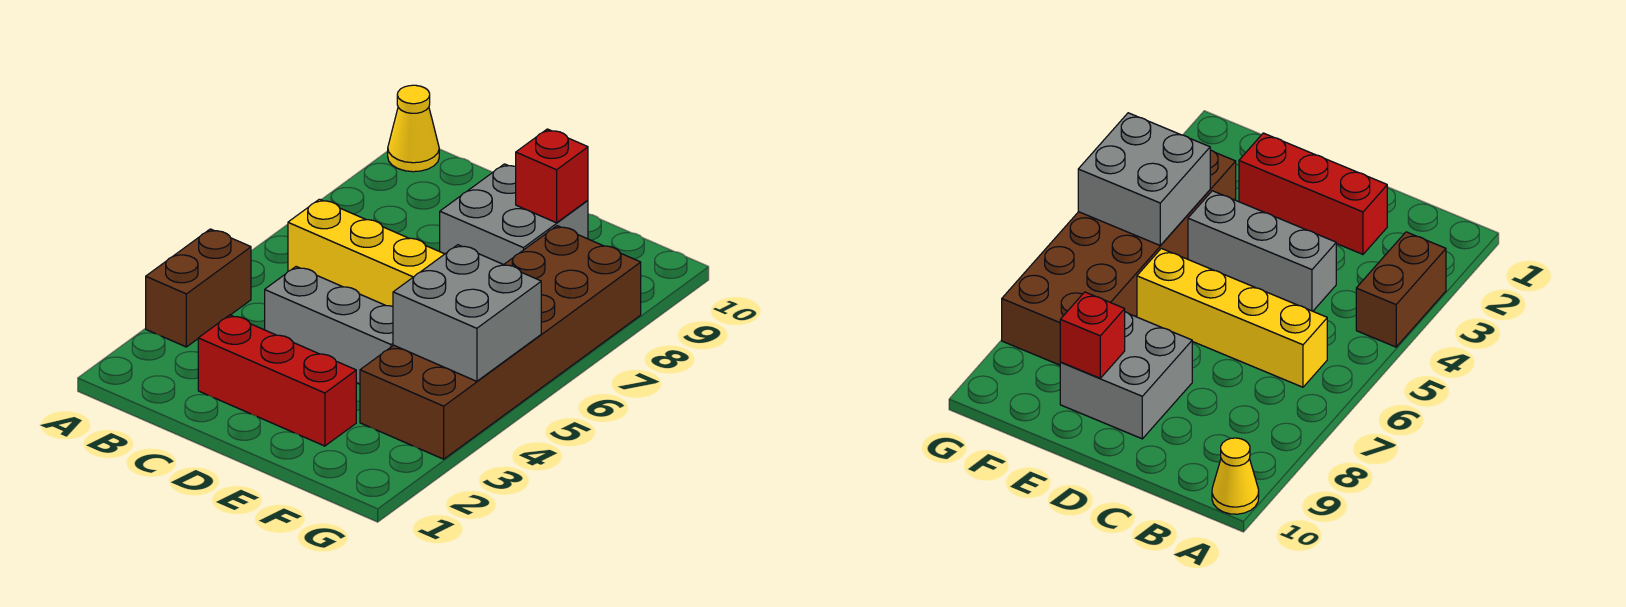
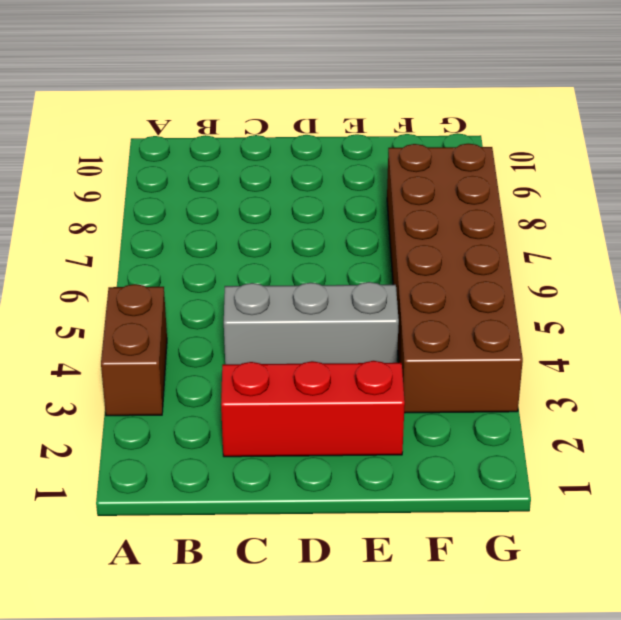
none -> yellow 1x1 cone [388,85,439,172]
none -> yellow 1x4 brick [288,199,444,306]

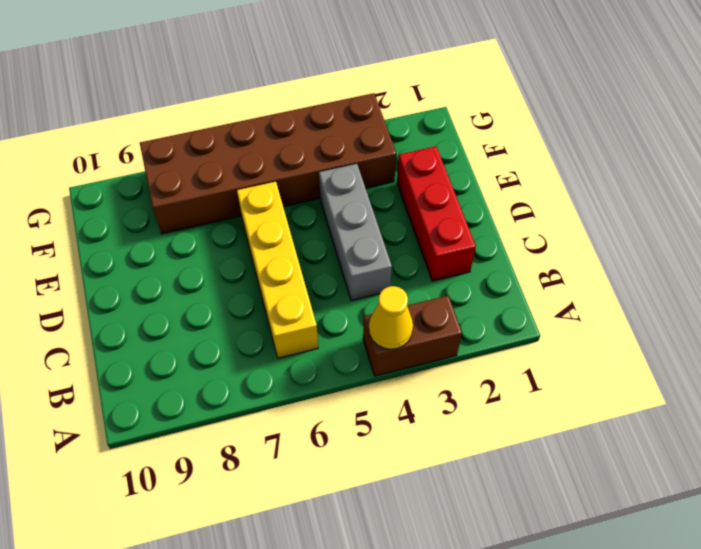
yellow 1x1 cone [369,286,413,349] -> yellow 1x1 cone moved to [388,85,439,172]
none -> grey 2x2 brick [440,164,588,265]
none -> red 1x1 brick [516,129,588,223]

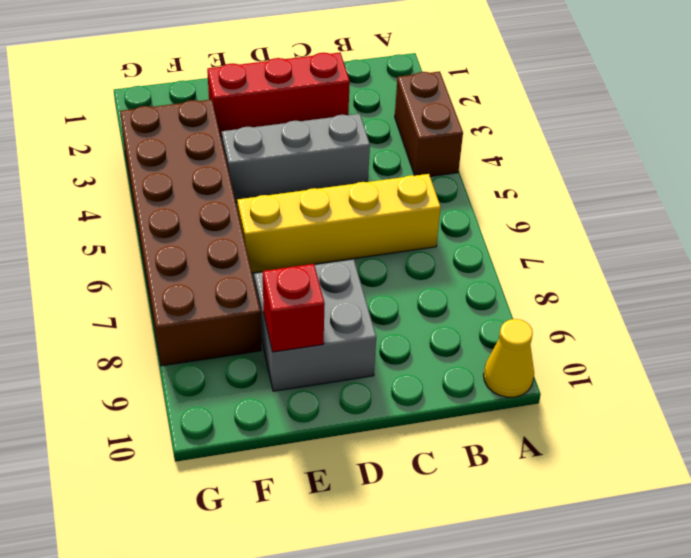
none -> grey 2x2 brick [393,245,541,381]

